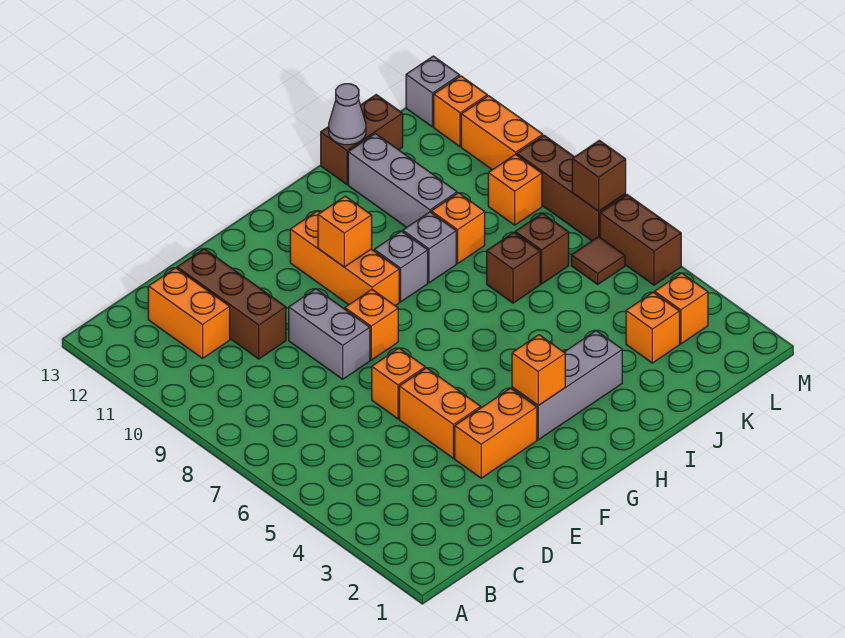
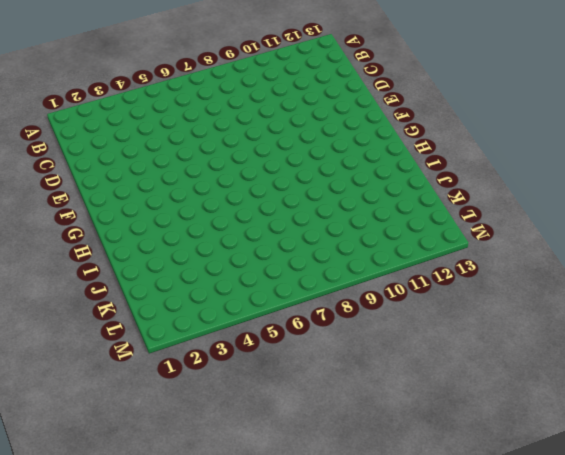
none -> orange 1x2 brick [148,268,230,358]
none -> brown 1x3 brick [177,249,286,359]
none -> orange 1x2 brick [455,388,537,478]

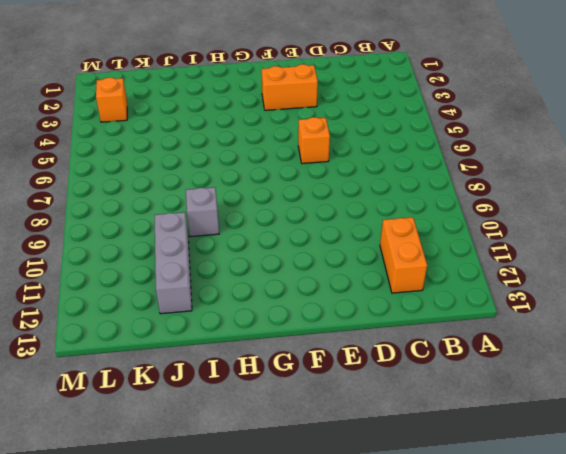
none -> brown 1x3 brick [177,249,286,359]
none -> orange 1x2 brick [399,368,481,458]
none -> grey 1x2 brick [289,289,370,379]

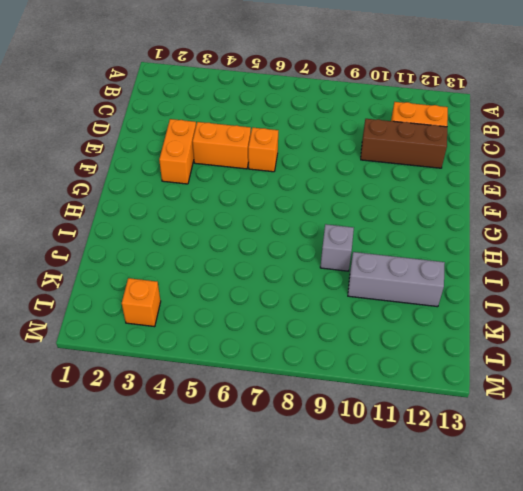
none -> grey 1x2 brick [289,289,370,379]
none -> orange 1x1 brick [345,290,398,360]
none -> grey 1x3 brick [512,331,622,440]

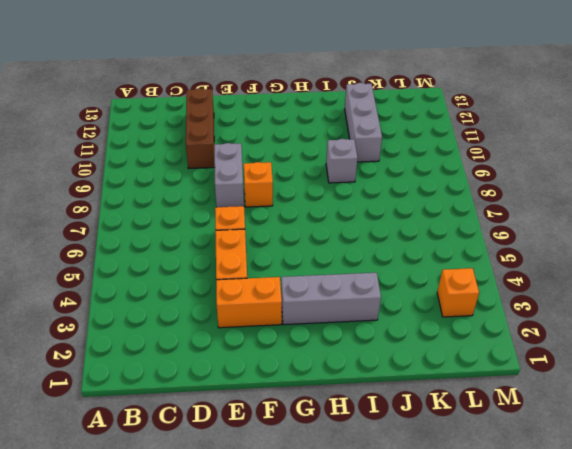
none -> orange 1x2 brick [148,268,230,358]
none -> orange 1x3 brick [290,211,399,306]
none -> grey 1x1 brick [374,231,428,302]

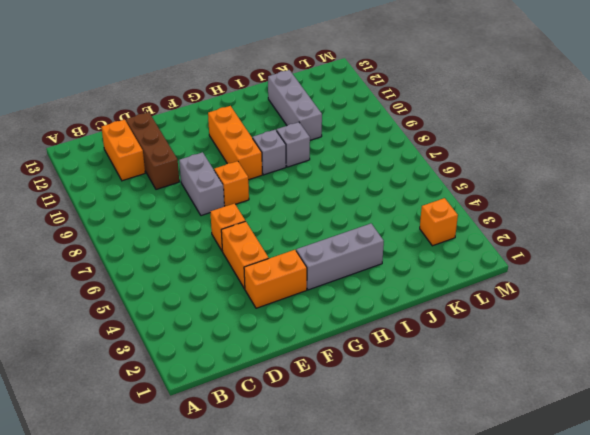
none -> brown 1x1 brick [487,232,540,303]
none -> orange 1x1 brick [431,193,485,263]
none -> brown 1x2 brick [321,95,403,184]

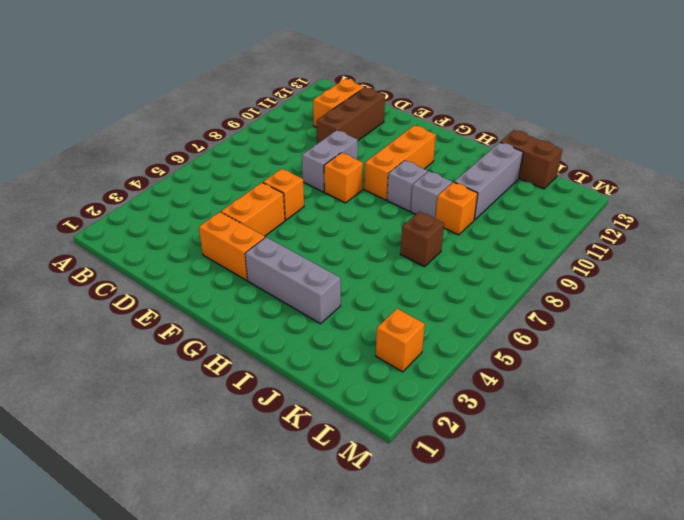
none -> orange 1x1 brick [626,292,680,363]
none -> brown 1x1 brick [515,213,569,284]
none -> brown 1x1 tile [571,237,625,284]

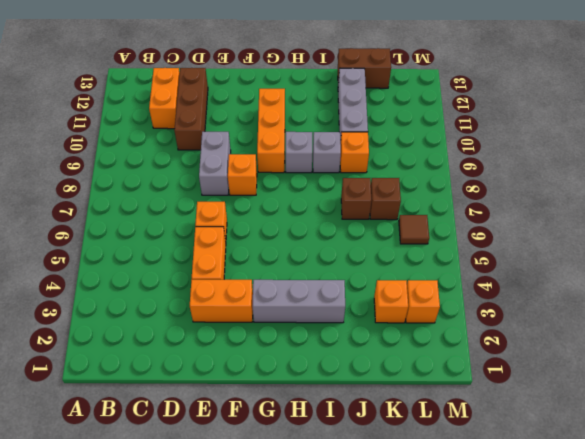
none -> orange 1x1 brick [488,154,542,225]
none -> brown 1x2 brick [600,195,681,285]
none -> brown 1x3 brick [517,135,626,241]

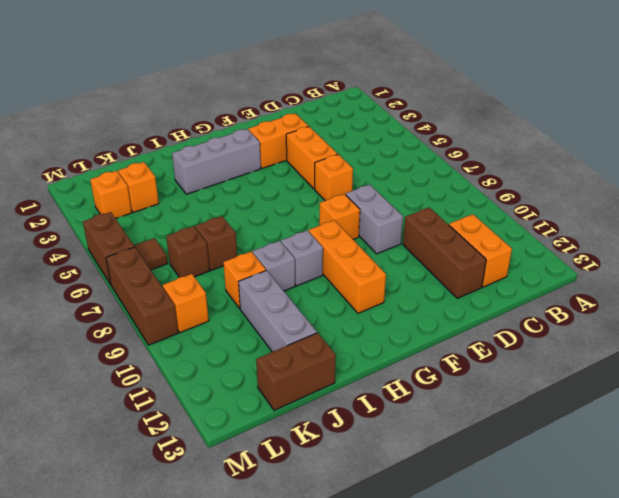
none -> orange 1x2 brick [461,96,543,170]
none -> orange 1x1 brick [434,76,487,147]
none -> grey 1x1 brick [406,56,460,127]

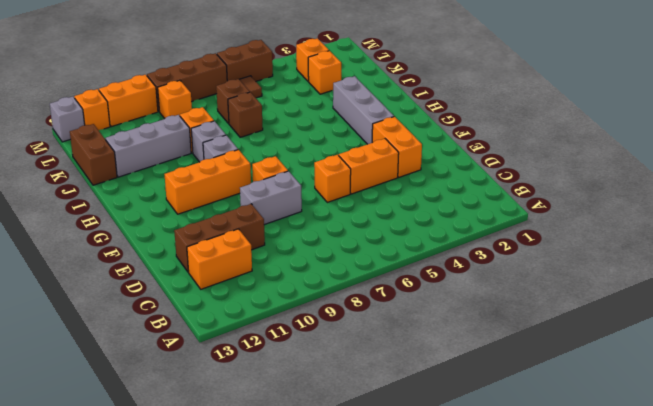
none -> orange 1x1 brick [512,335,565,405]
none -> orange 1x1 brick [318,196,372,267]
none -> grey 1x1 cone [329,84,366,145]

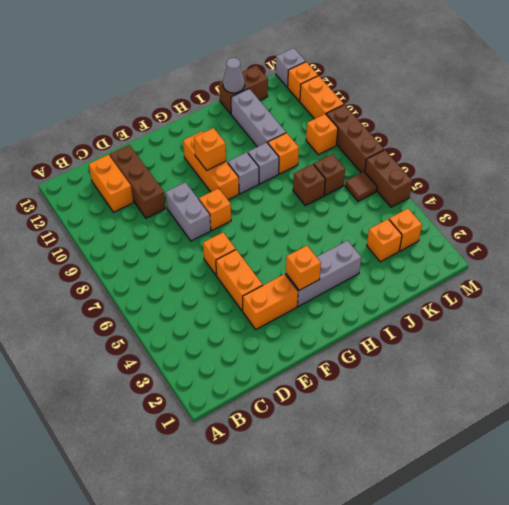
none -> brown 1x1 brick [572,140,626,211]

